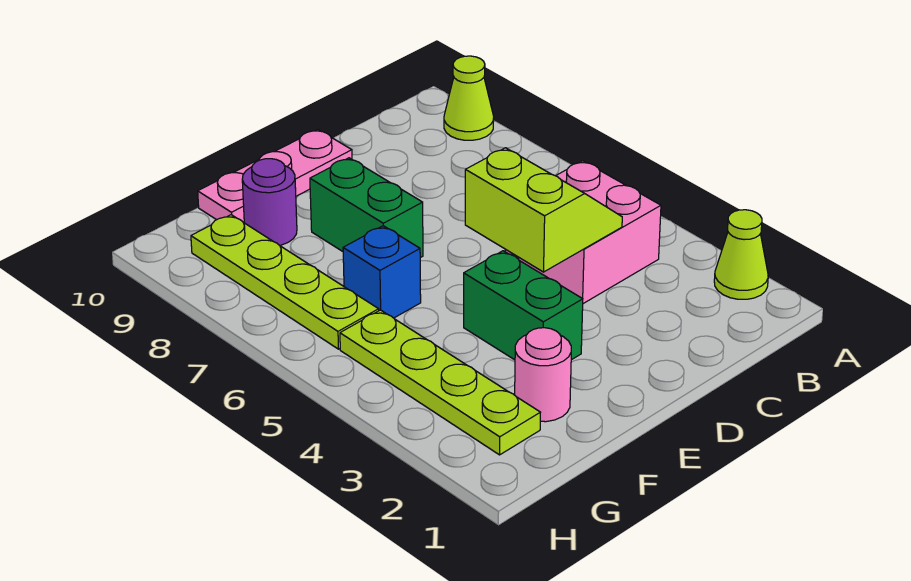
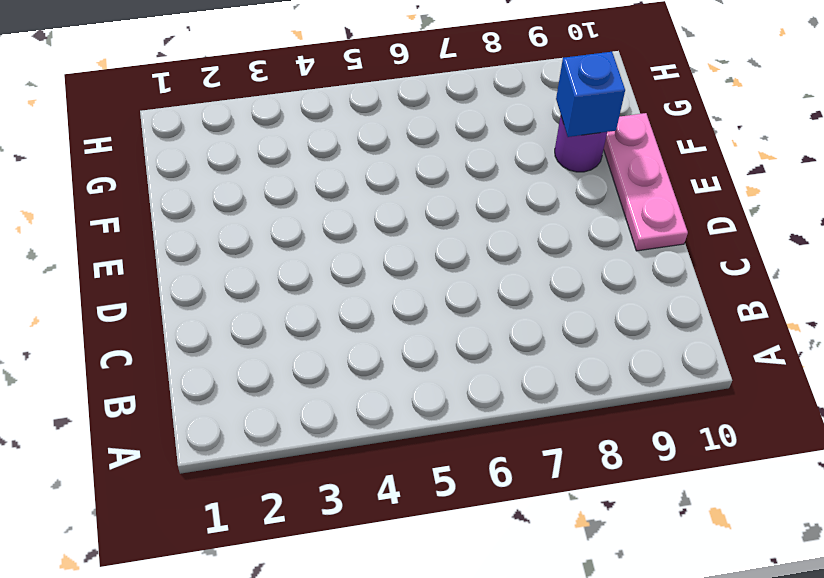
blue 1x1 brick [556,52,625,137] -> blue 1x1 brick moved to [343,226,421,318]
none -> lime 1x1 cone [714,210,768,299]
none -> lime 1x1 cone [444,56,494,140]
none -> pink 2x2 brick [505,161,661,304]

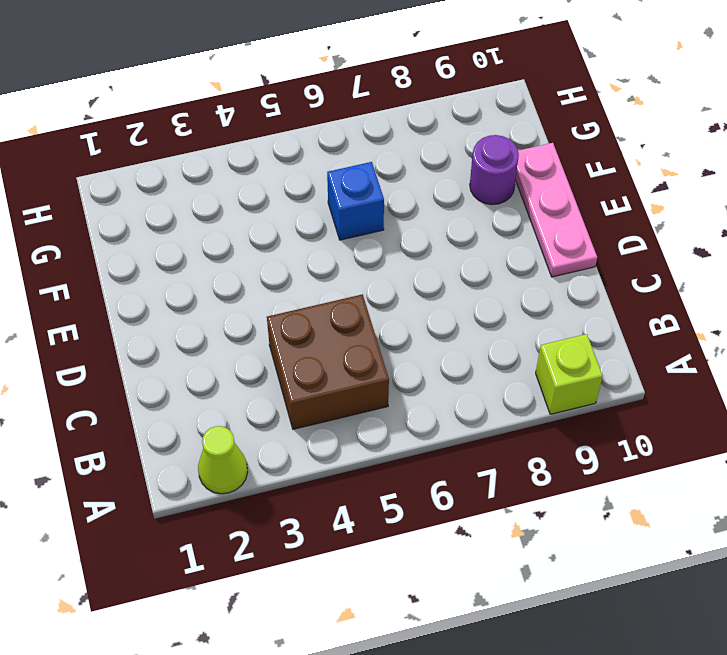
lime 1x1 brick [536,334,603,414] -> lime 1x1 cone [444,56,494,140]
brown 2x2 brick [267,294,389,429] -> pink 2x2 brick [505,161,661,304]
none -> green 1x2 brick [464,251,583,360]
none -> green 1x2 brick [310,158,423,258]
none -> pink 1x1 round brick [515,328,571,422]

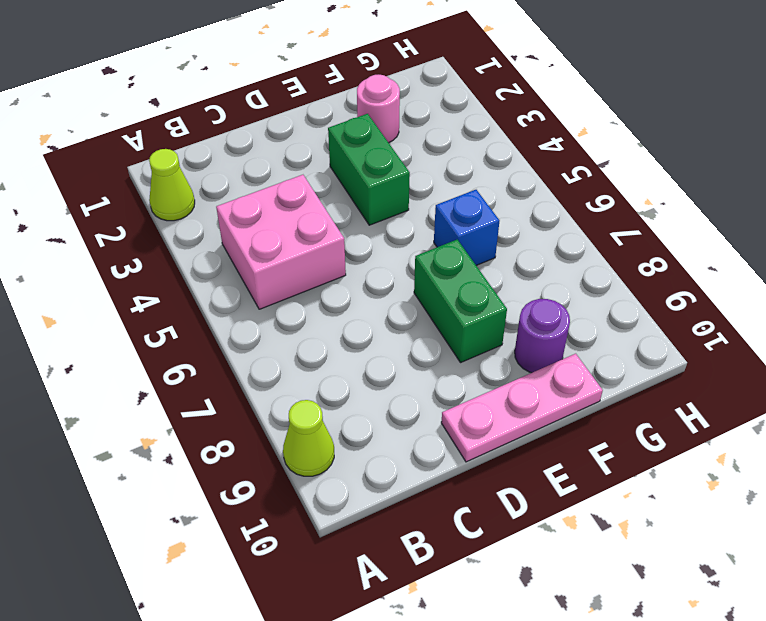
none -> lime 1x4 plate [340,310,540,455]
none -> lime 1x4 plate [191,215,379,349]
none -> lime 2x2 slope [465,148,622,272]

